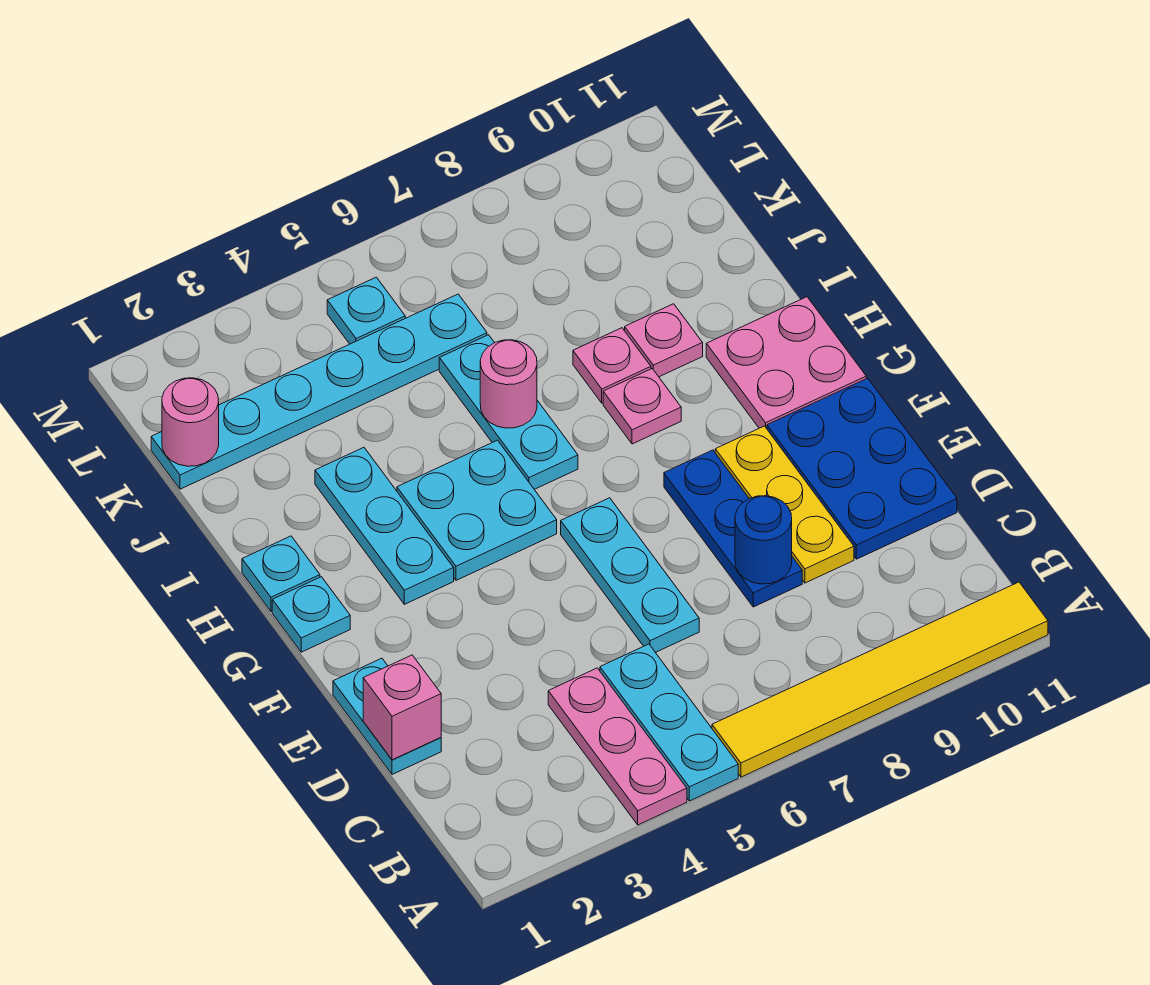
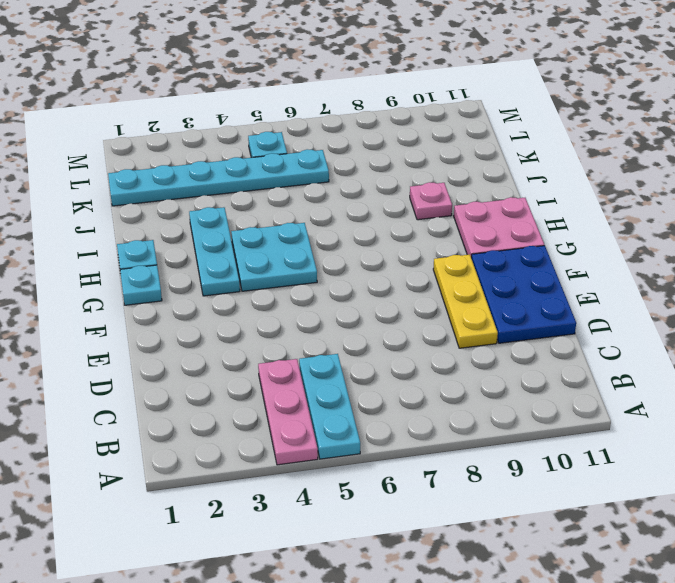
none -> yellow 1x6 tile [712,582,1048,777]
none -> cyan 1x2 plate [333,658,441,774]
none -> cyan 1x3 plate [561,498,699,652]

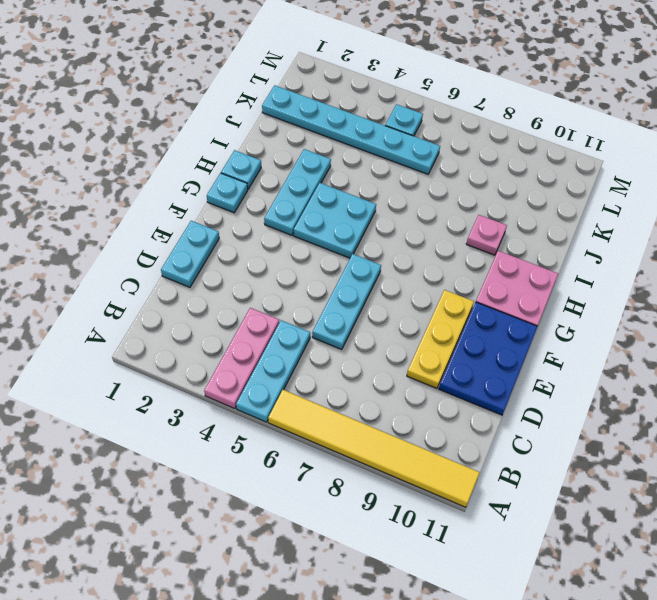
none -> blue 1x3 plate [664,450,802,607]
none -> cyan 1x3 plate [439,335,578,489]
none -> pink 1x1 plate [603,369,681,444]

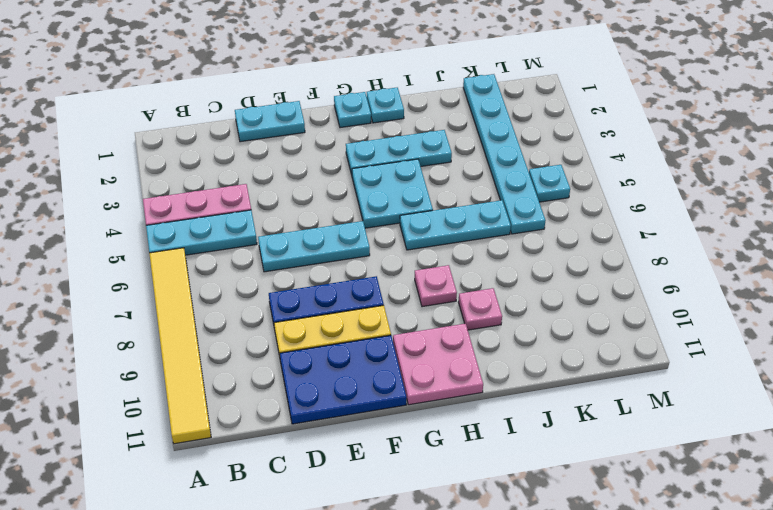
none -> pink 1x1 plate [573,328,651,403]
none -> pink 1x1 brick [363,655,441,760]
none -> blue 1x1 round brick [735,496,792,584]

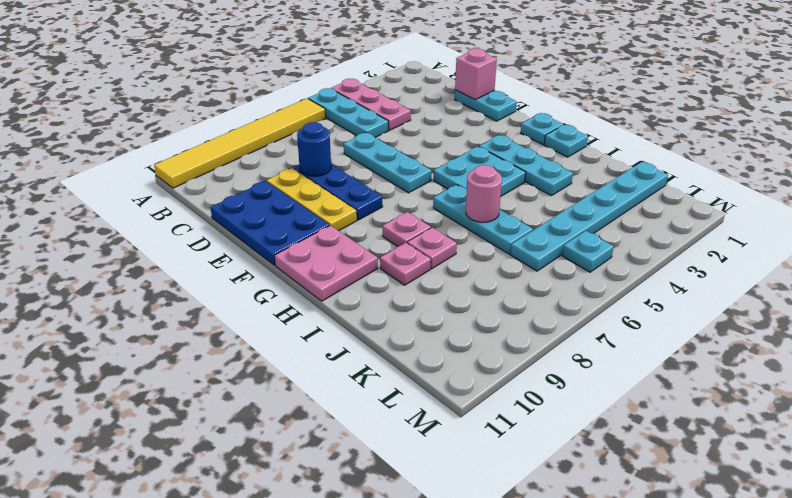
none -> pink 1x1 round brick [162,378,219,466]

